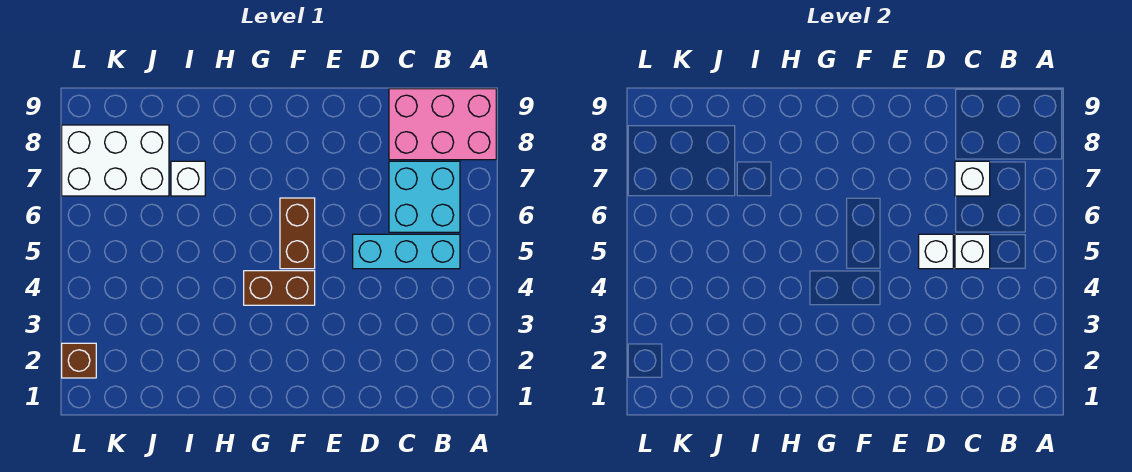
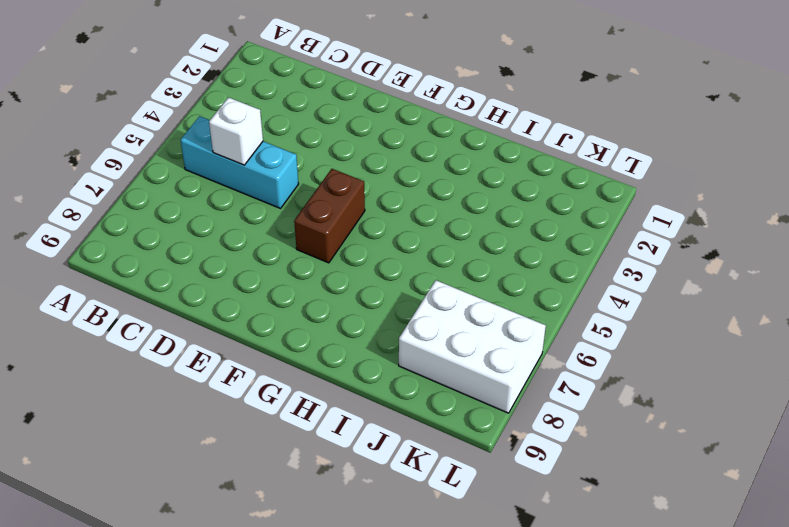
none -> pink 2x3 brick [389,89,496,160]
none -> cyan 2x2 brick [389,161,460,232]

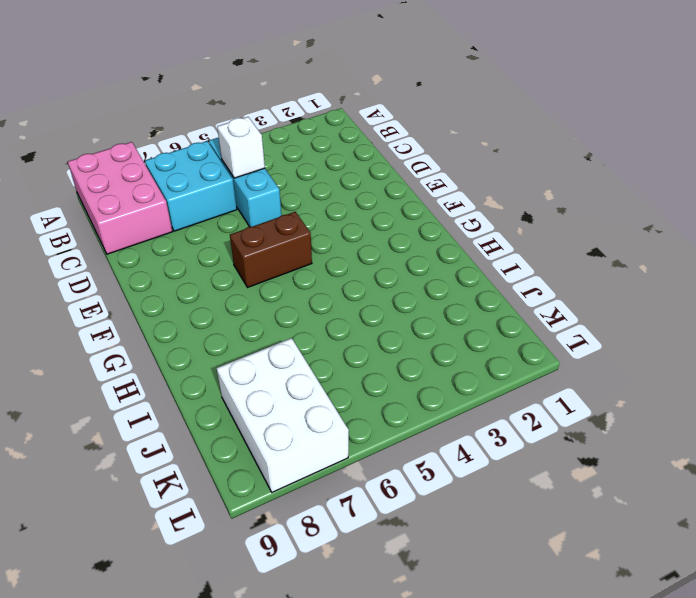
none -> brown 1x2 brick [244,271,315,305]
none -> white 1x1 brick [171,161,205,196]

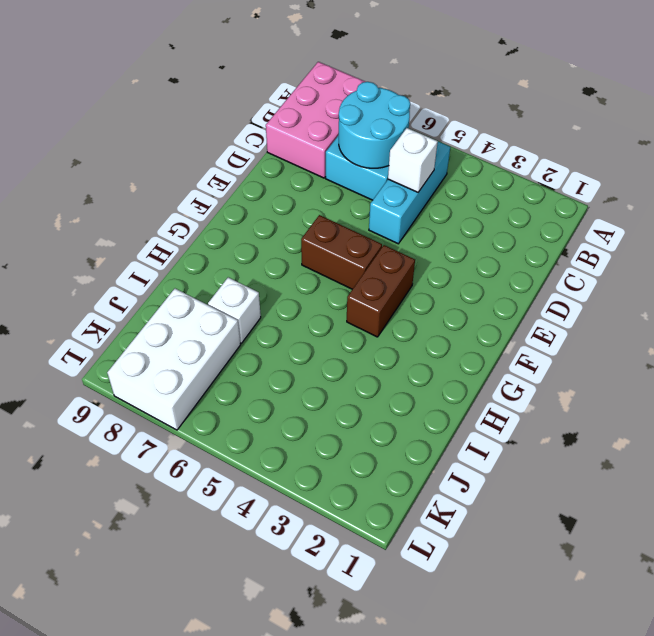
cyan 2x2 round brick [339,82,410,168] -> white 1x1 brick [955,161,990,196]
none -> brown 1x1 brick [62,343,96,378]
none -> white 1x1 brick [919,234,953,269]

